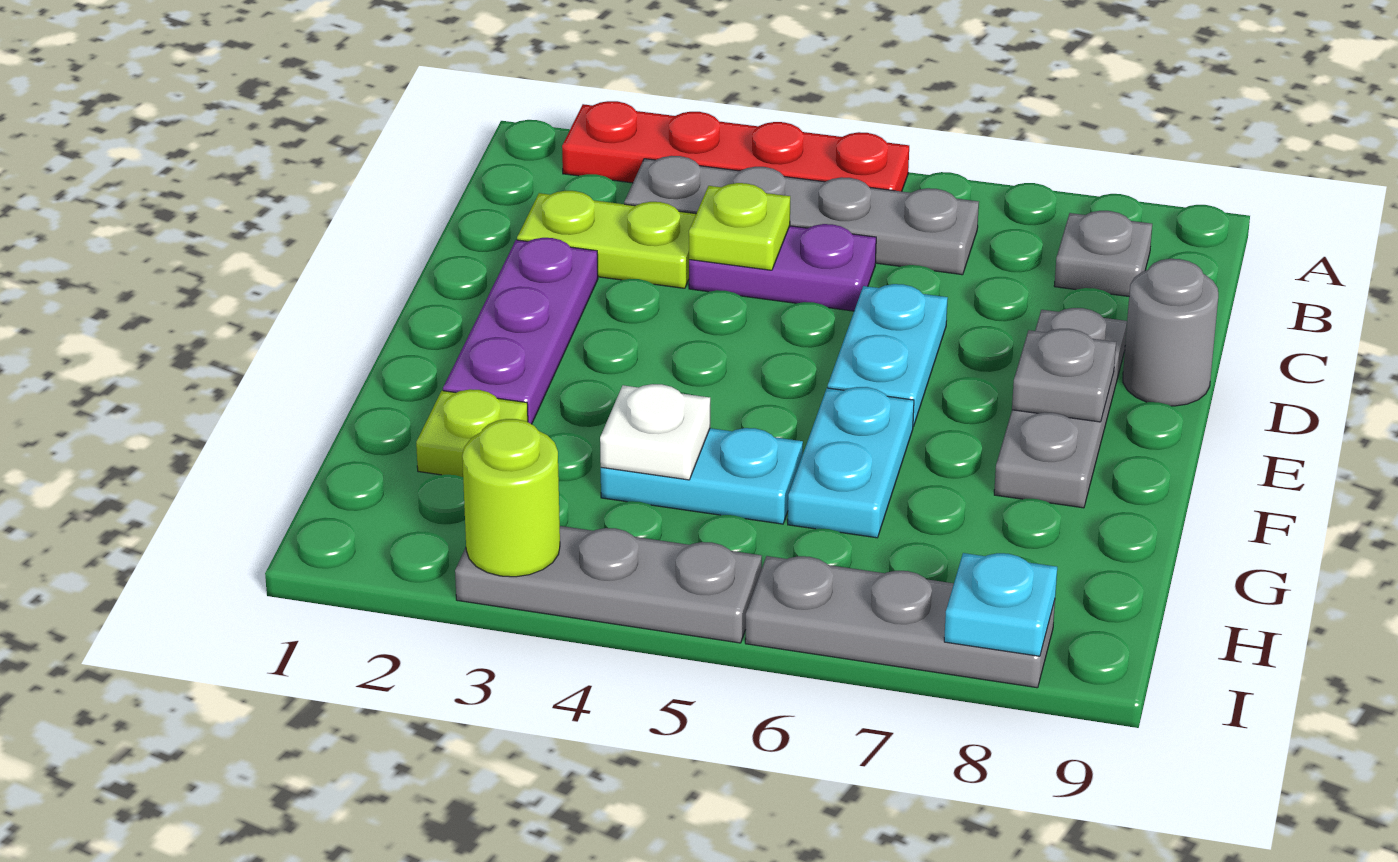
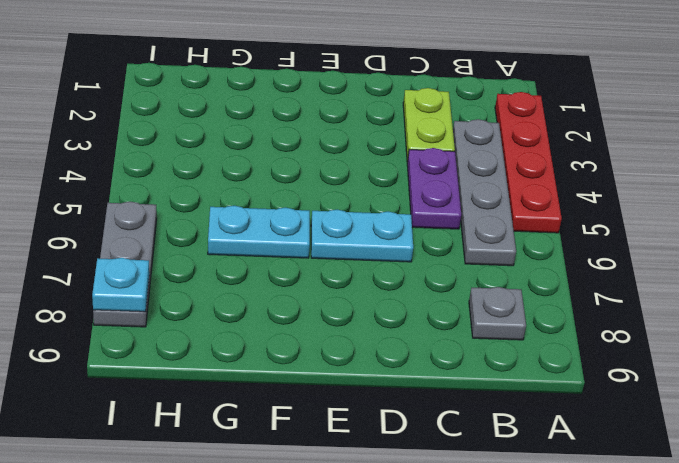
none -> purple 1x3 plate [443,238,598,424]
none -> grey 1x3 plate [994,308,1127,508]
none -> grey 1x1 round brick [1123,259,1218,406]

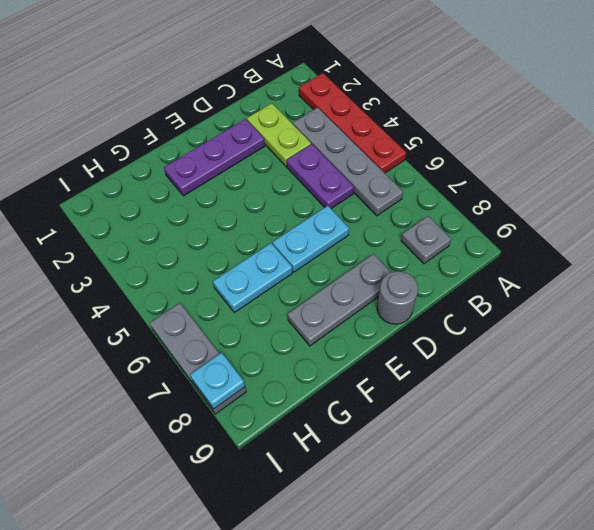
none -> lime 1x1 plate [416,389,528,477]
none -> cyan 1x2 plate [601,428,803,524]
none -> grey 1x3 plate [455,526,762,643]

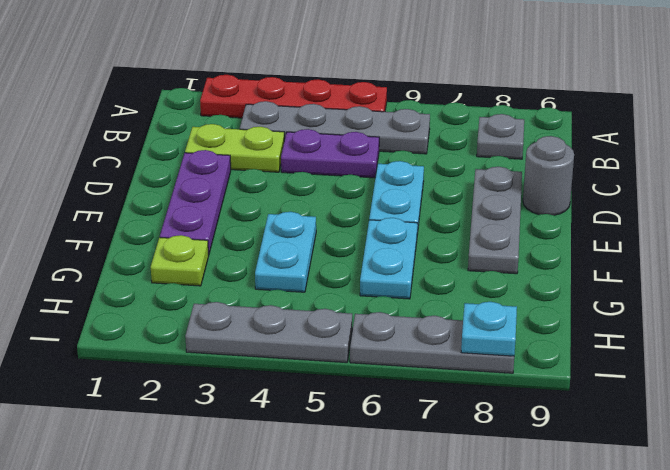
cyan 1x2 plate [255,212,316,292] -> cyan 1x2 plate turned to [601,428,803,524]
none -> lime 1x1 plate [689,183,790,270]
none -> grey 1x1 plate [1012,329,1116,422]
none -> white 1x1 plate [600,384,710,480]

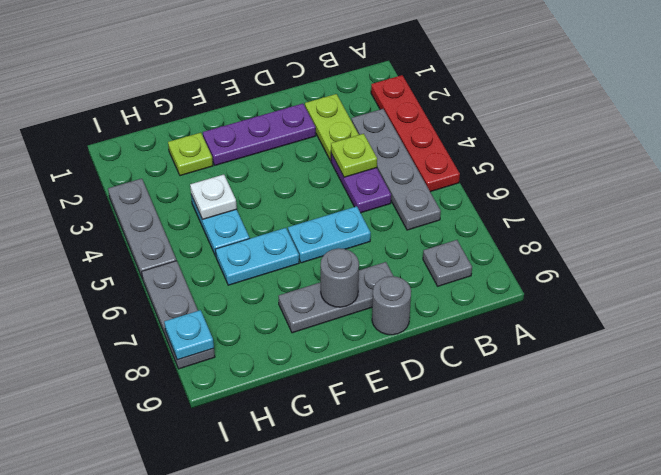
grey 1x1 round brick [321,248,359,307] -> grey 1x1 plate [1012,329,1116,422]
none -> lime 1x1 round brick [462,419,560,577]

